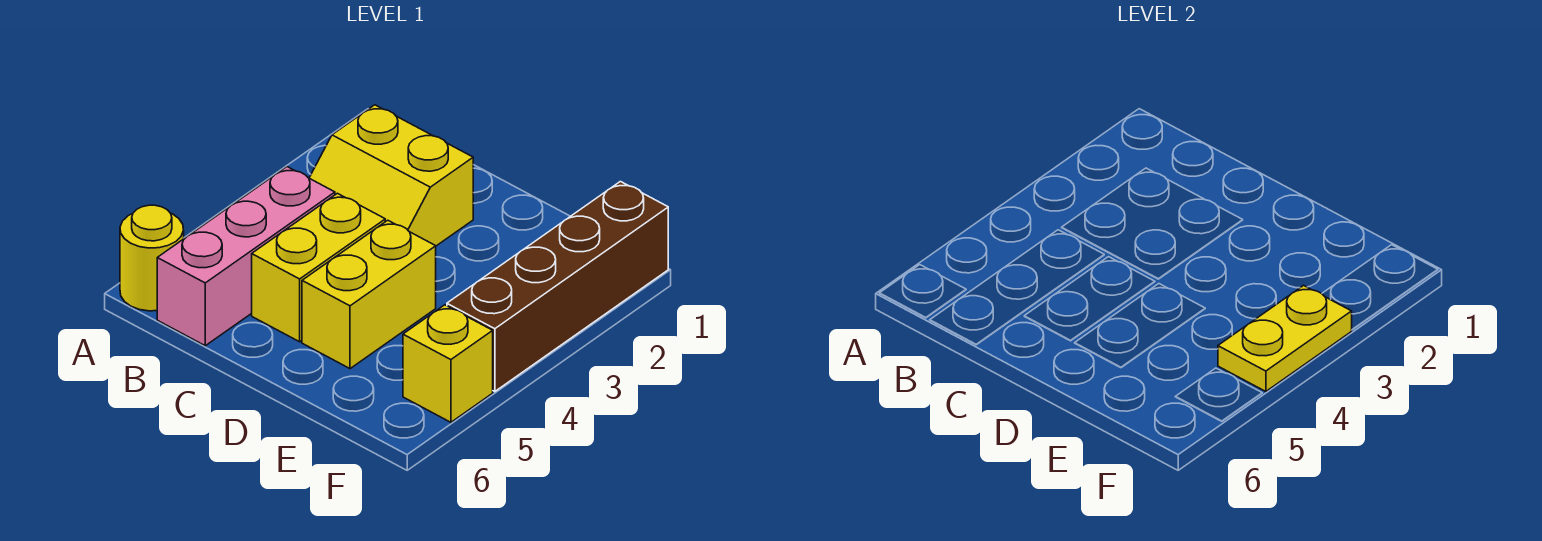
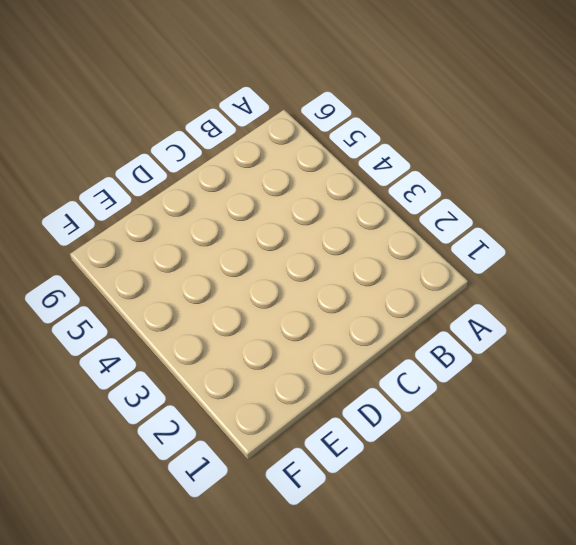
none -> yellow 1x1 round brick [120,205,184,311]
none -> yellow 2x2 slope [309,105,473,246]

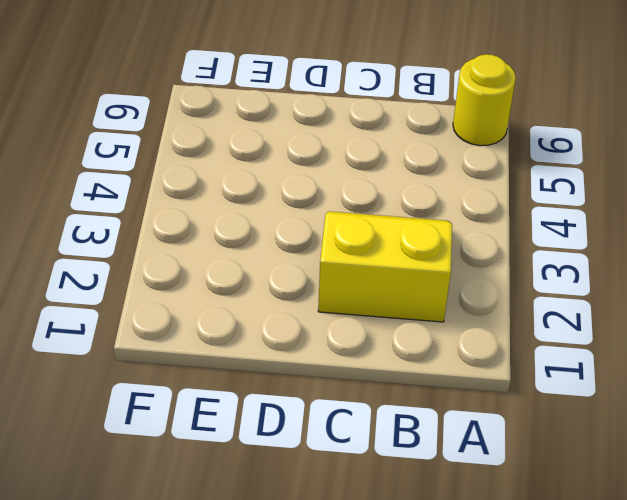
none -> pink 1x3 brick [157,167,335,346]
none -> yellow 1x2 brick [252,193,385,342]

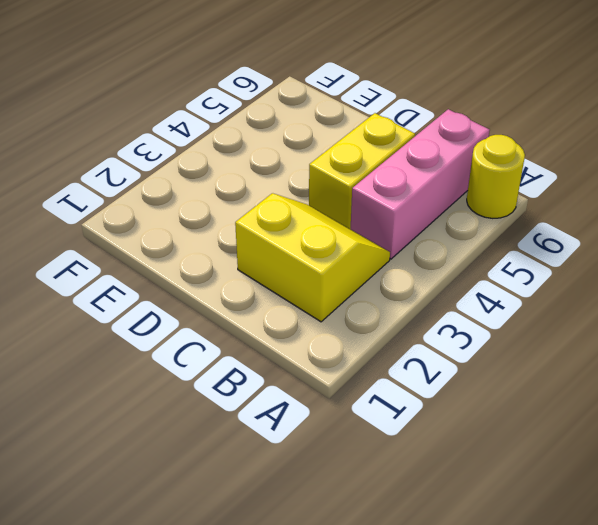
none -> yellow 1x2 brick [302,220,436,369]
none -> brown 1x4 brick [447,182,668,392]

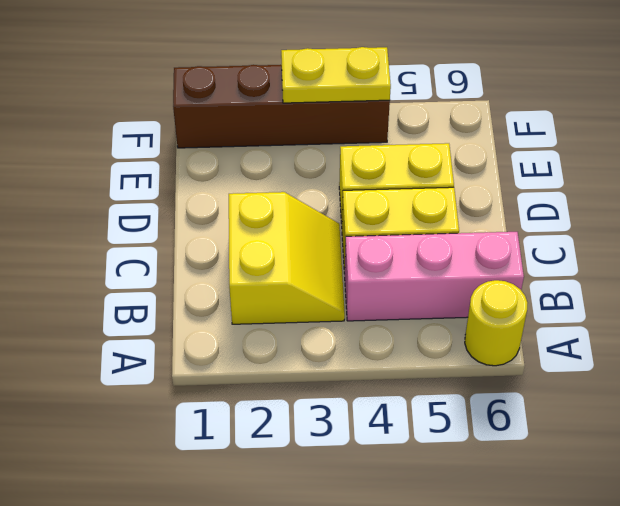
none -> yellow 1x1 brick [403,305,493,422]

